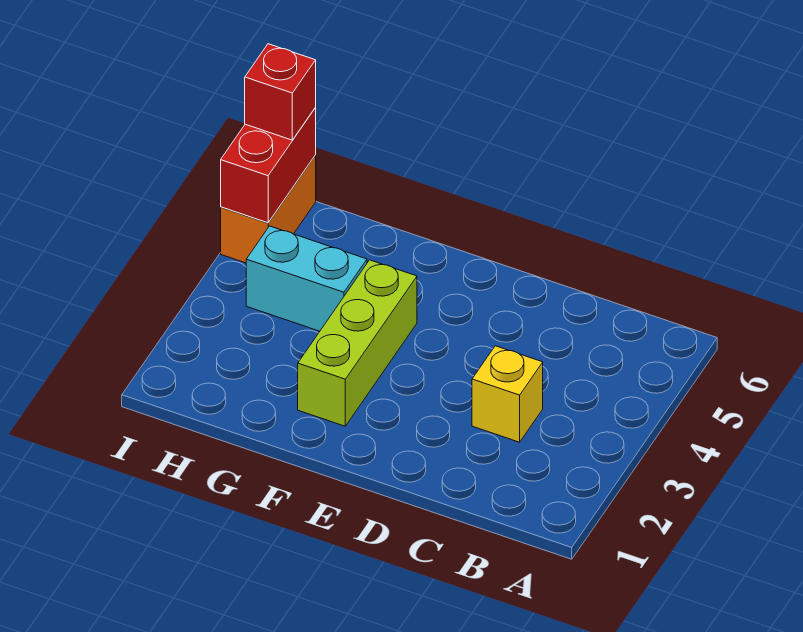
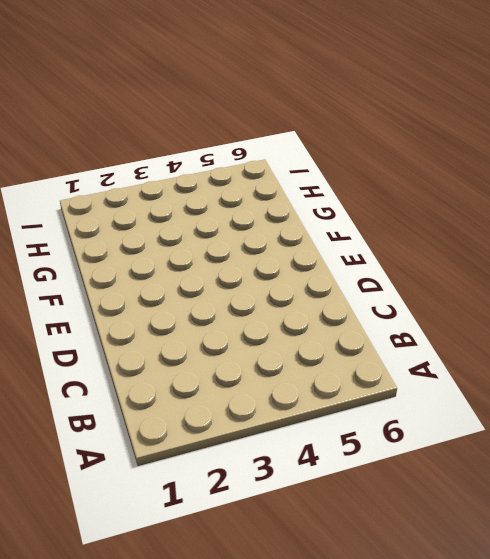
none -> yellow 1x1 brick [472,346,543,442]
none -> lime 1x3 brick [298,260,417,426]

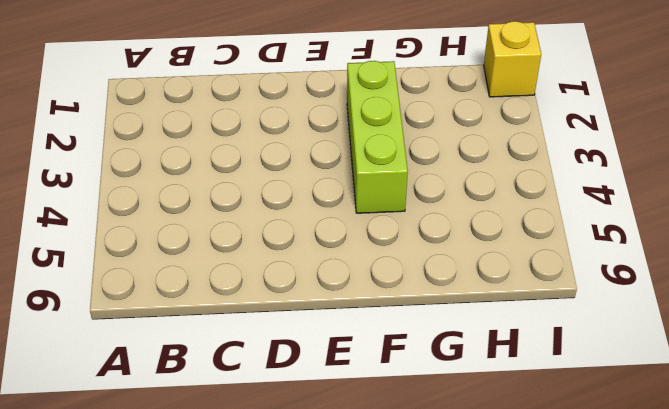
yellow 1x1 brick [484,21,541,97] -> yellow 1x1 brick moved to [472,346,543,442]
none -> cyan 1x2 brick [246,226,367,331]
none -> orange 1x2 brick [221,155,316,263]

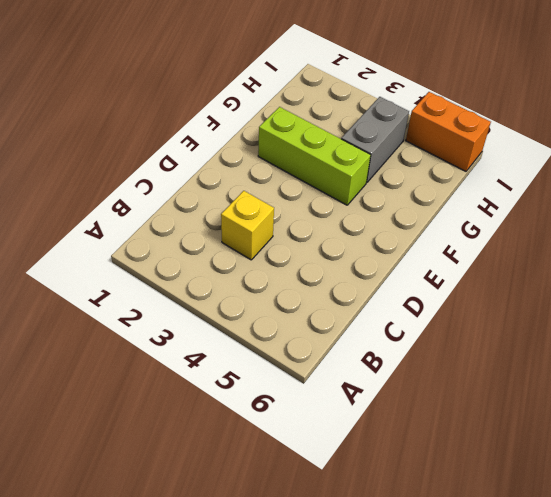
grey 1x2 brick [341,97,409,183] -> cyan 1x2 brick [246,226,367,331]
none -> red 1x2 brick [221,108,316,223]
none -> red 1x1 brick [245,44,316,140]

